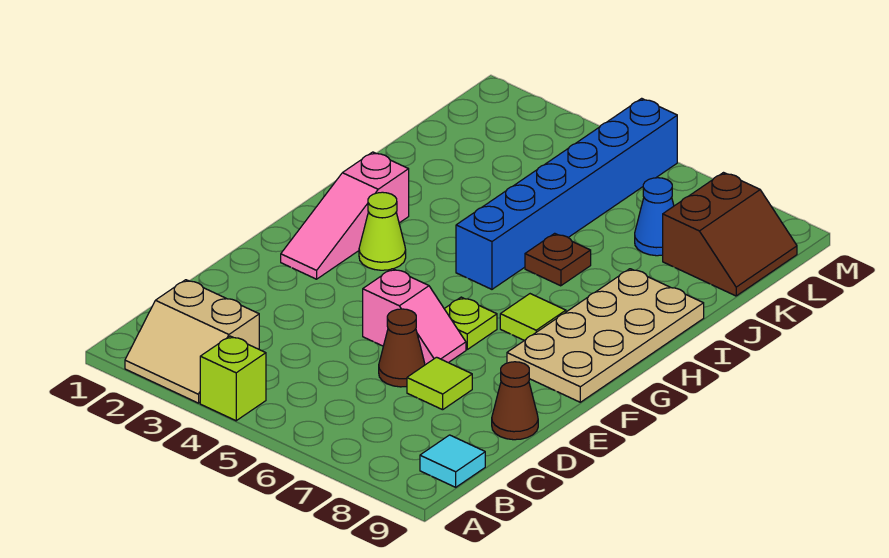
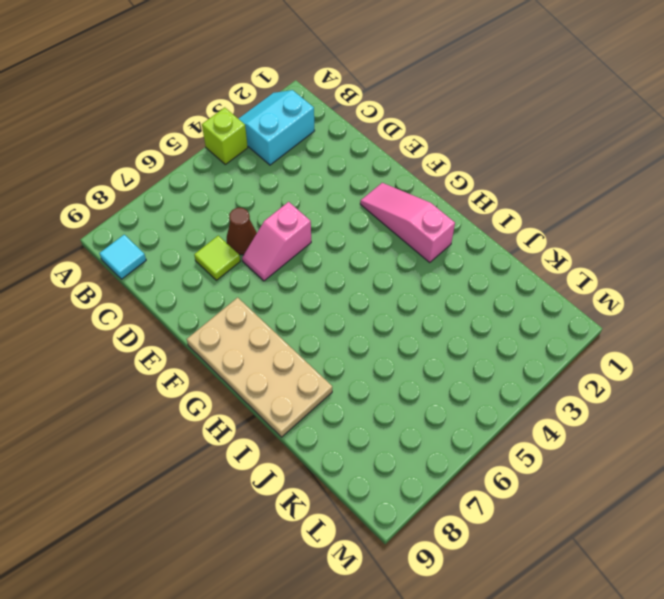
cyan 2x2 slope [239,90,315,165] -> tan 2x2 slope [125,280,259,403]
none -> brown 1x1 cone [492,362,538,440]
none -> lime 1x1 plate [444,297,497,349]
none -> lime 1x1 cone [359,192,406,270]

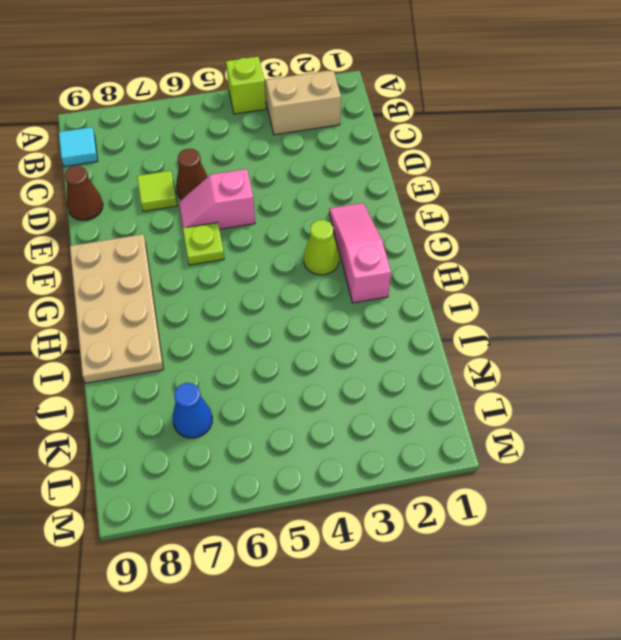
none -> lime 1x1 tile [500,294,566,340]
none -> blue 1x6 brick [456,98,677,289]
none -> brown 1x1 plate [525,233,591,286]

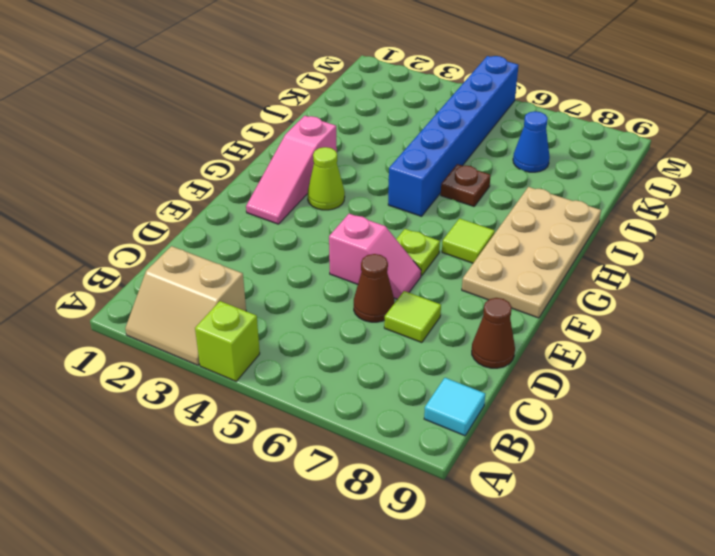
none -> brown 2x2 slope [663,173,797,296]

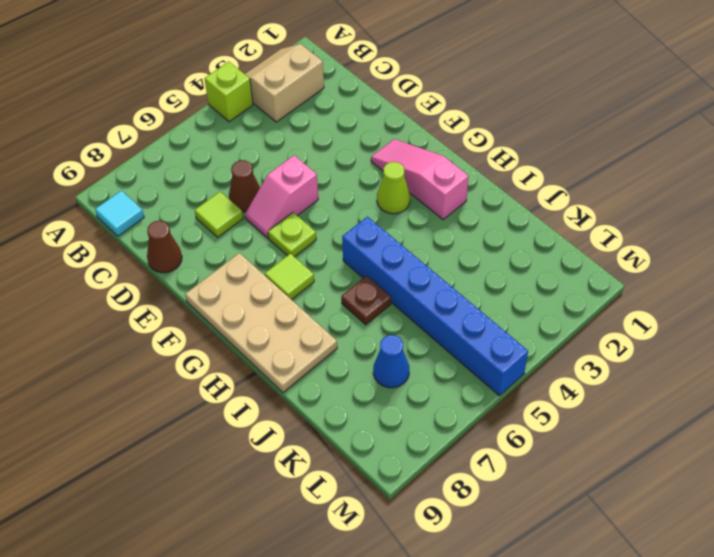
none -> brown 2x2 slope [663,173,797,296]

